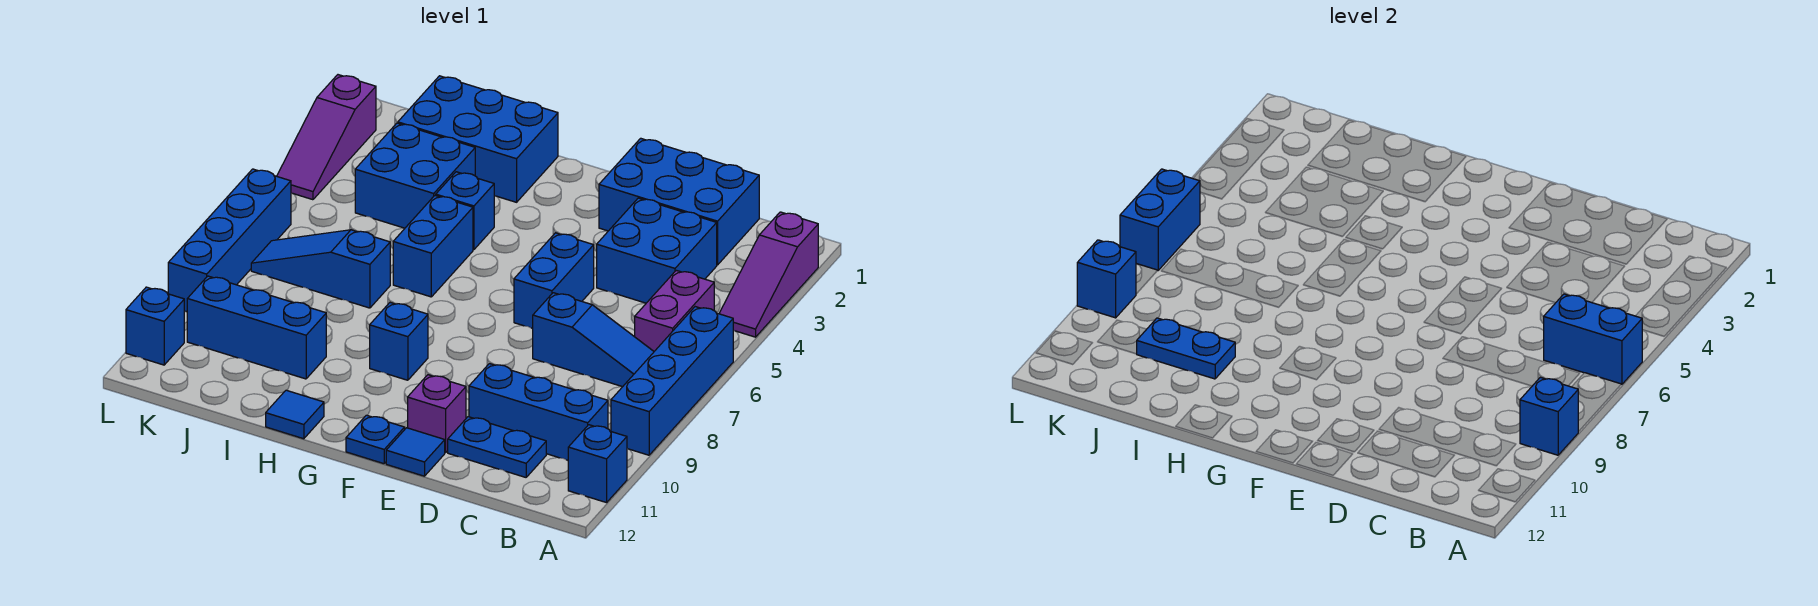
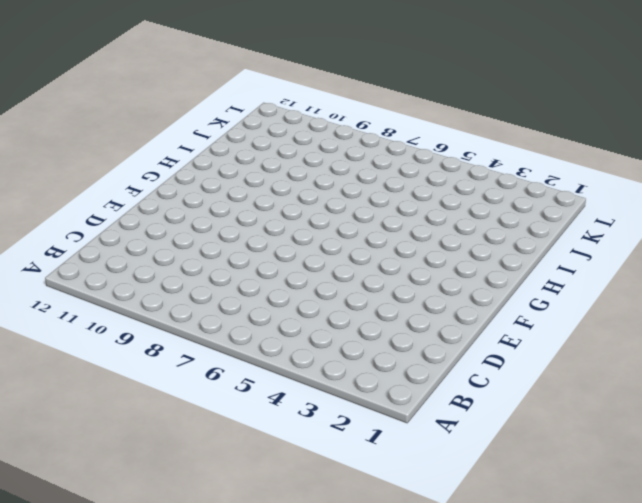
none -> purple 1x3 slope [719,212,818,337]
none -> blue 1x4 brick [611,307,733,455]
none -> blue 1x1 brick [568,425,627,503]

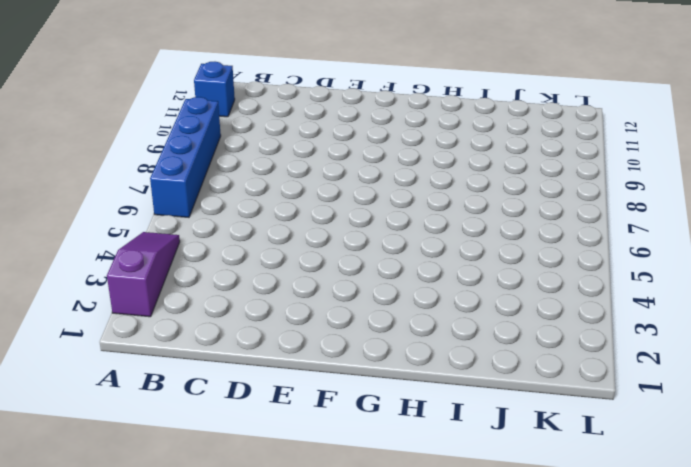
none -> purple 1x2 brick [635,270,714,351]
none -> blue 1x3 slope [533,293,654,387]
none -> blue 1x3 brick [469,364,608,460]

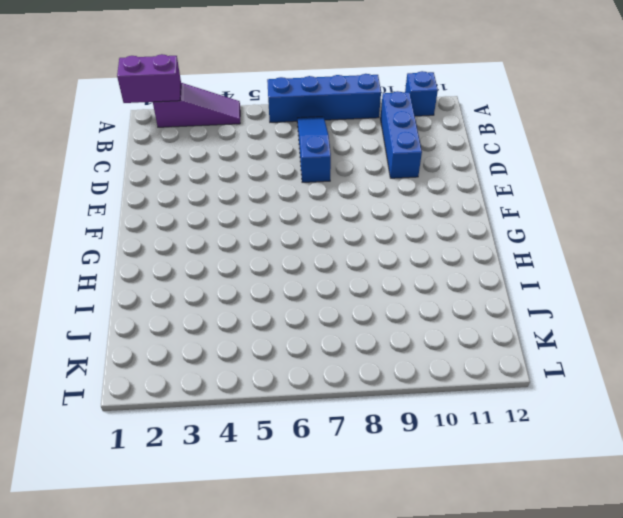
purple 1x2 brick [117,54,181,103] -> purple 1x2 brick moved to [635,270,714,351]
none -> blue 2x3 brick [599,138,759,265]
none -> blue 2x2 brick [597,198,717,303]
none -> blue 1x2 plate [448,417,546,477]

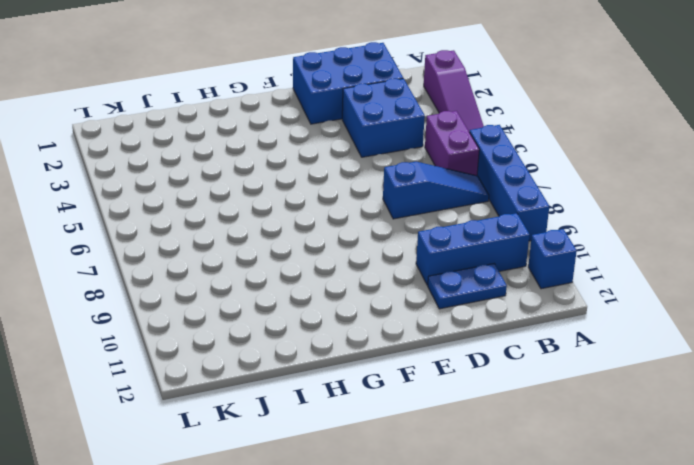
none -> blue 1x2 brick [514,233,594,328]
none -> purple 1x1 brick [408,375,466,453]
none -> blue 1x1 tile [386,428,445,476]

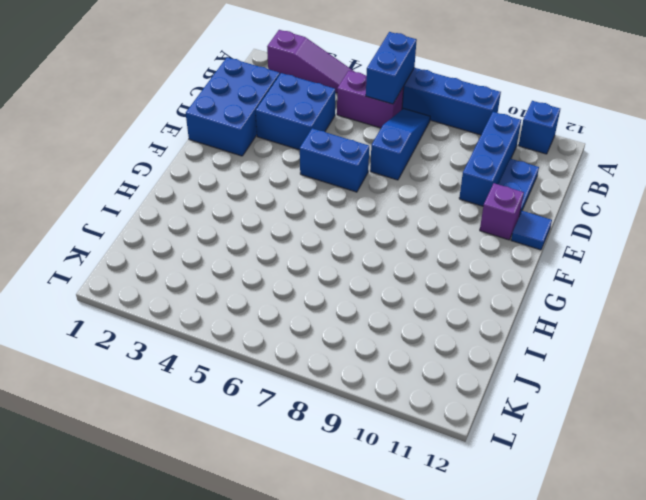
none -> blue 1x1 plate [346,415,405,464]
none -> blue 1x1 brick [370,303,428,380]
none -> blue 2x3 brick [398,76,558,202]

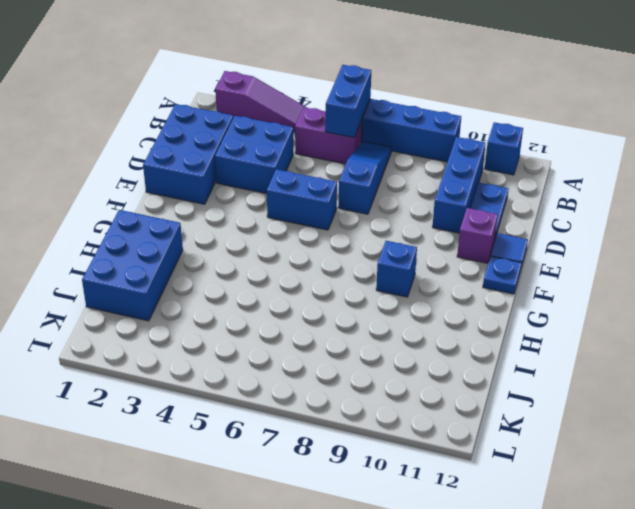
none -> blue 1x1 brick [436,172,494,250]
none -> blue 1x2 brick [393,195,473,297]
none -> blue 1x1 tile [266,390,324,439]

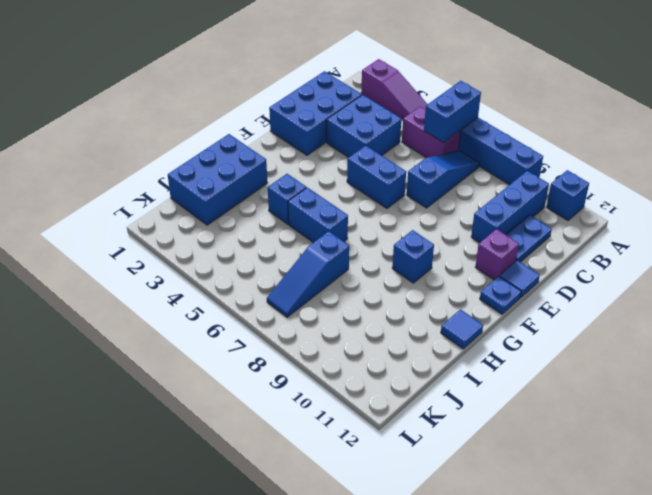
none -> blue 2x2 brick [355,123,475,228]
none -> blue 1x3 brick [187,276,326,379]
none -> purple 1x3 slope [277,75,376,200]

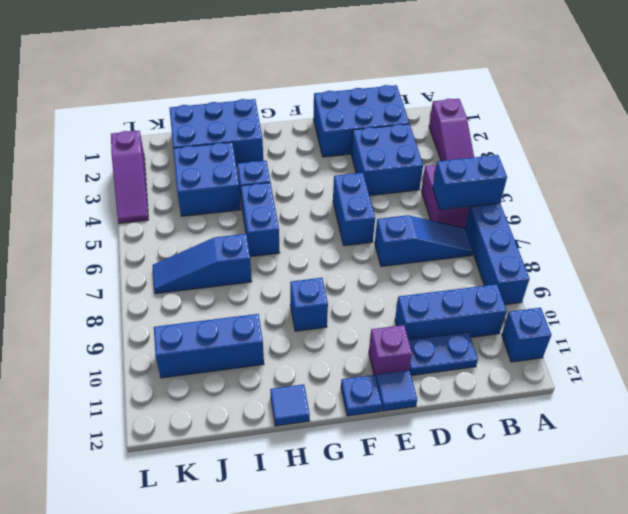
none -> blue 1x4 brick [168,169,291,312]
none -> blue 1x1 brick [126,287,184,365]
none -> blue 1x1 brick [1520,377,1578,455]

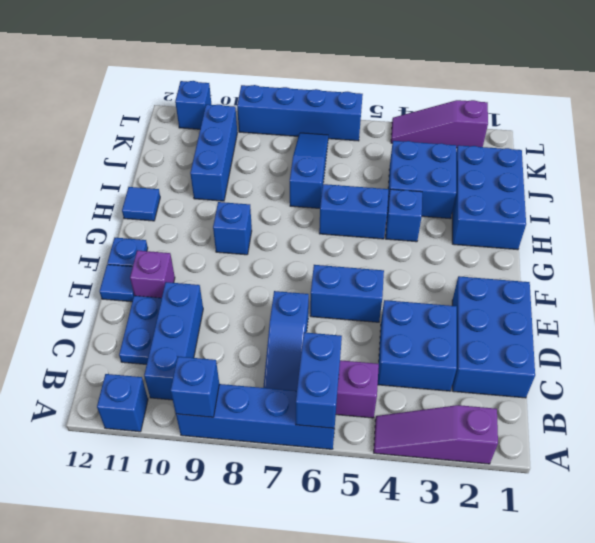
none -> blue 1x2 plate [1137,318,1235,379]
none -> blue 1x2 brick [1120,169,1200,270]
none -> blue 1x1 brick [1077,240,1136,318]

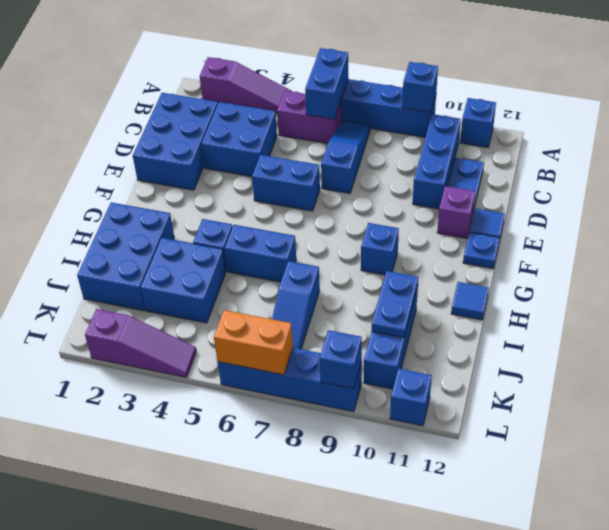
orange 1x2 brick [214,310,293,375] -> blue 1x2 brick [1120,169,1200,270]

